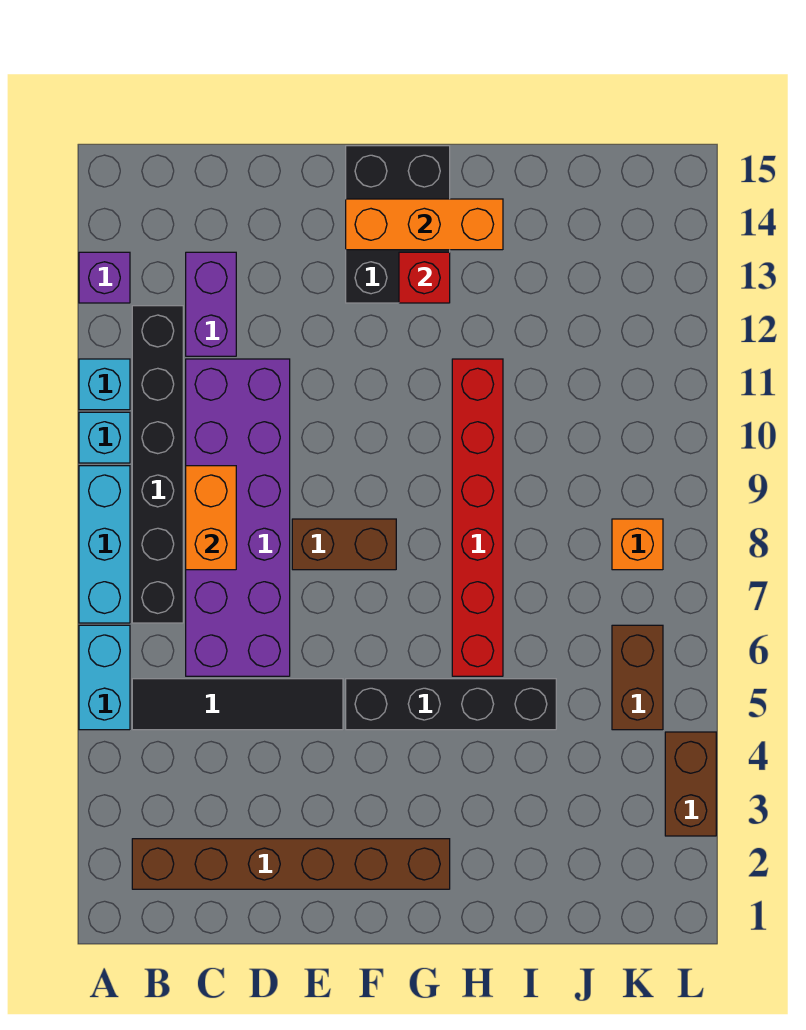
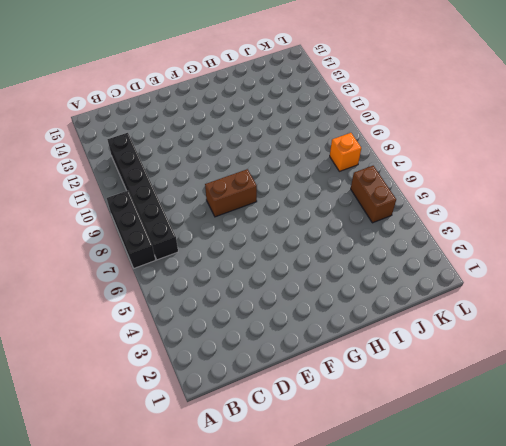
black 1x3 brick [107,191,155,268] -> cyan 1x3 brick [79,466,130,623]
none -> cyan 1x2 brick [79,625,130,730]
none -> cyan 1x1 brick [79,412,130,463]
none -> cyan 1x1 brick [79,359,130,410]

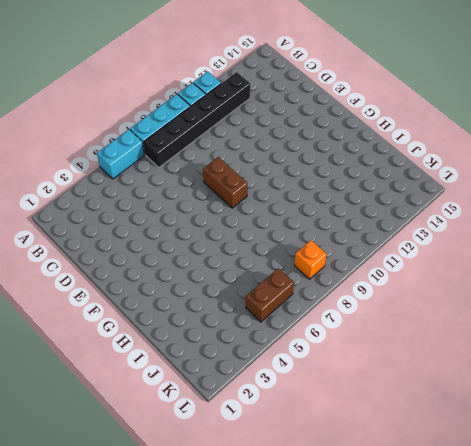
none -> purple 1x1 brick [79,252,130,303]
none -> brown 1x6 brick [132,839,450,889]
none -> black 1x4 tile [132,679,343,730]

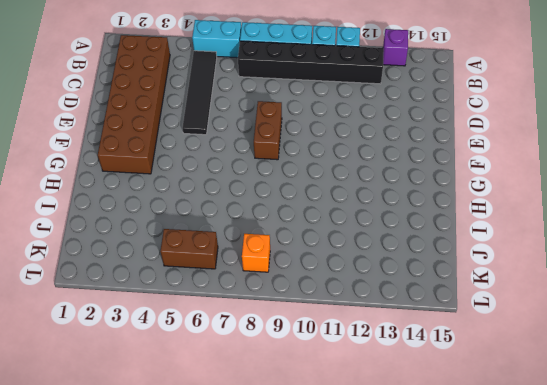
brown 2x6 brick [98,35,170,174] -> brown 1x6 brick [132,839,450,889]
none -> purple 2x6 brick [186,359,290,676]
none -> purple 1x2 brick [186,252,236,356]
none -> black 1x4 brick [346,679,556,730]

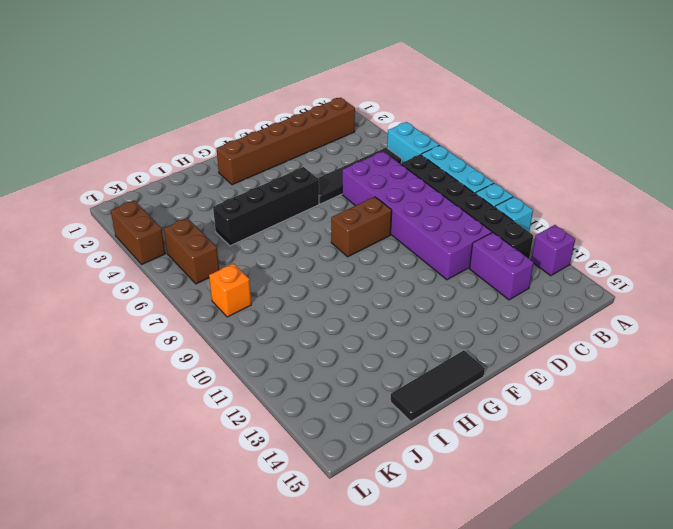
black 1x3 tile [390,350,485,421] -> black 2x3 brick [346,146,450,303]
none -> red 1x6 brick [452,359,503,676]
none -> orange 1x2 brick [186,466,236,570]
none -> orange 1x3 brick [346,199,503,250]

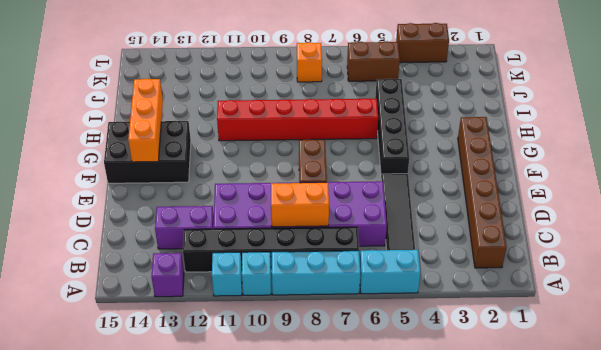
none -> red 1x1 brick [399,252,450,303]

